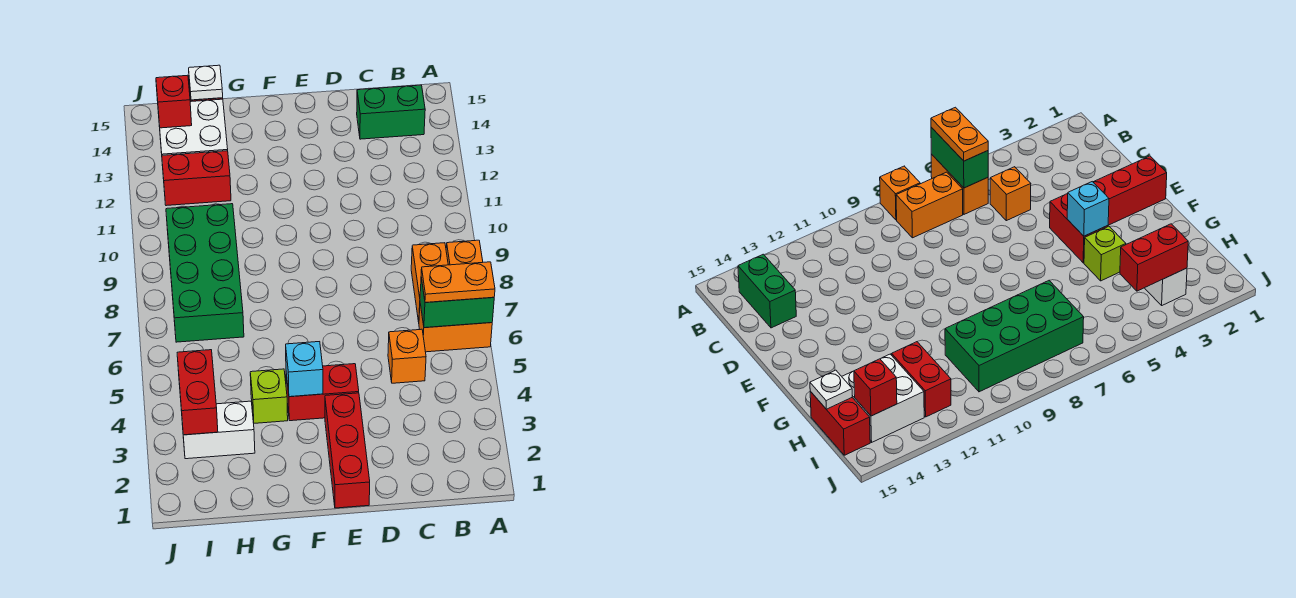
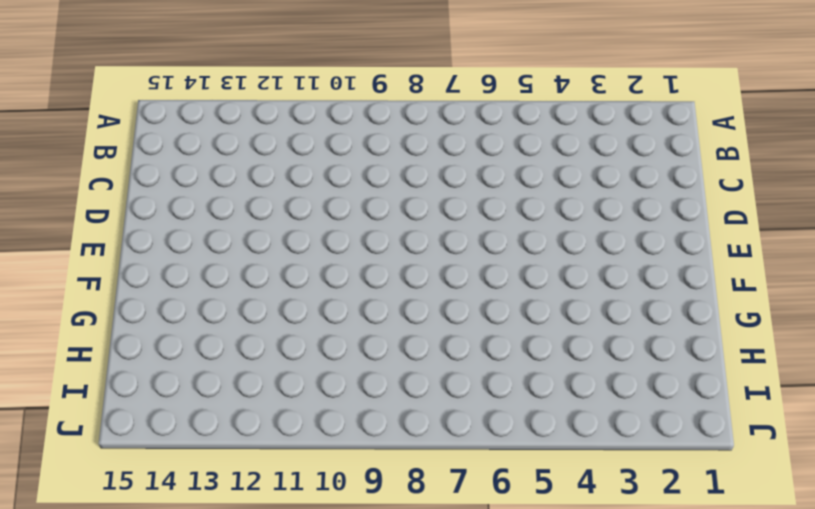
none -> orange 1x2 brick [419,304,492,352]
none -> orange 1x1 brick [446,240,483,265]
none -> orange 1x2 brick [411,243,448,322]

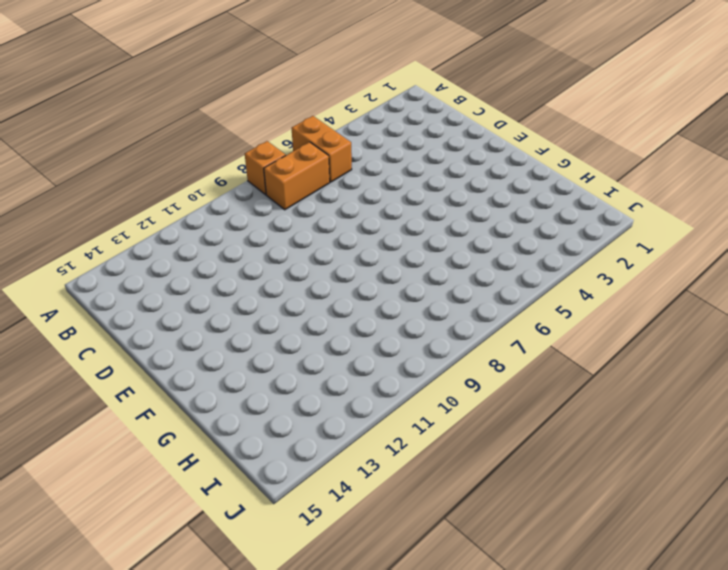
none -> green 1x2 brick [357,85,425,139]
none -> orange 1x1 brick [388,329,426,383]
none -> red 1x3 brick [325,393,370,508]

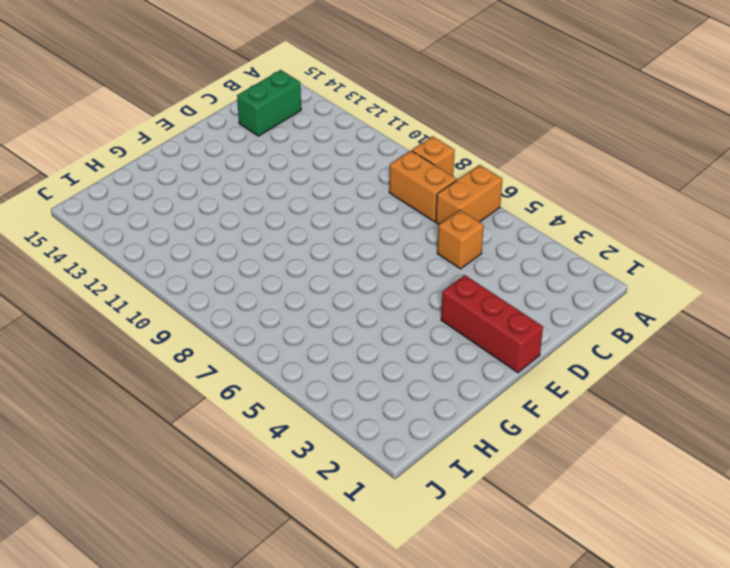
none -> red 1x2 brick [286,364,359,421]
none -> lime 1x1 brick [250,369,288,423]
none -> white 1x2 brick [182,401,255,459]

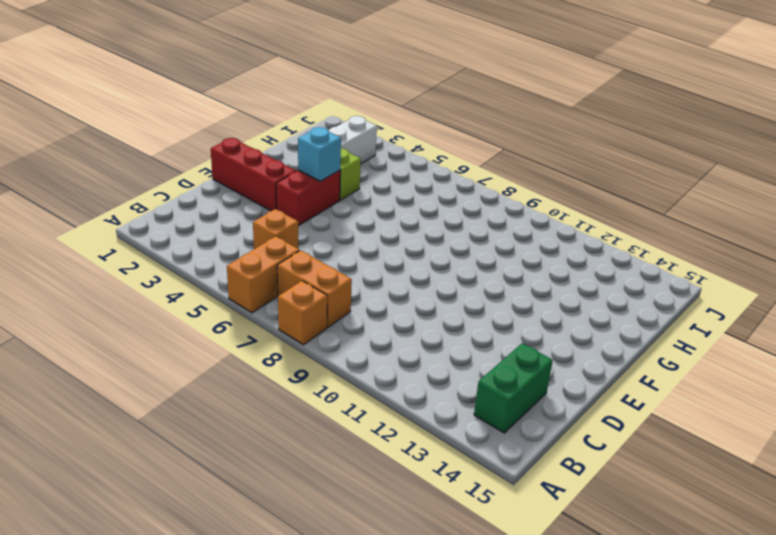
none -> green 2x4 brick [166,204,244,342]
none -> red 1x2 brick [162,151,231,206]
none -> white 2x2 brick [159,99,228,166]

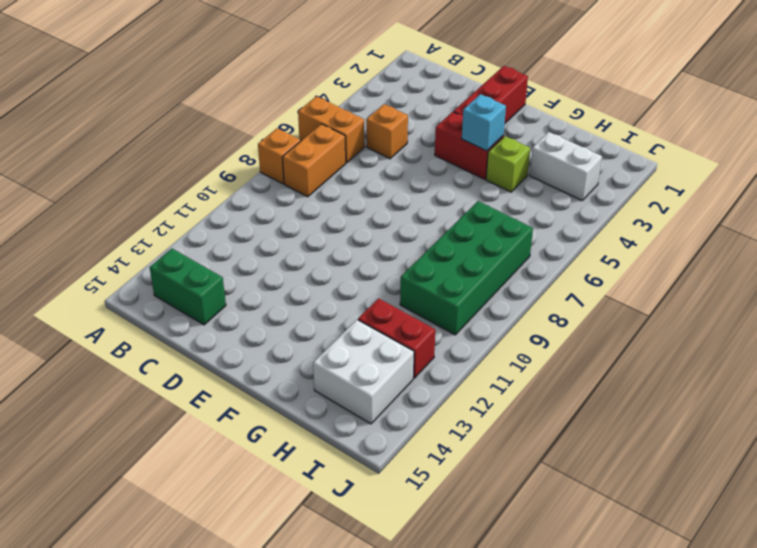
none -> red 1x2 brick [810,391,870,455]
none -> green 1x2 brick [420,278,494,328]
none -> white 1x1 plate [189,65,223,100]

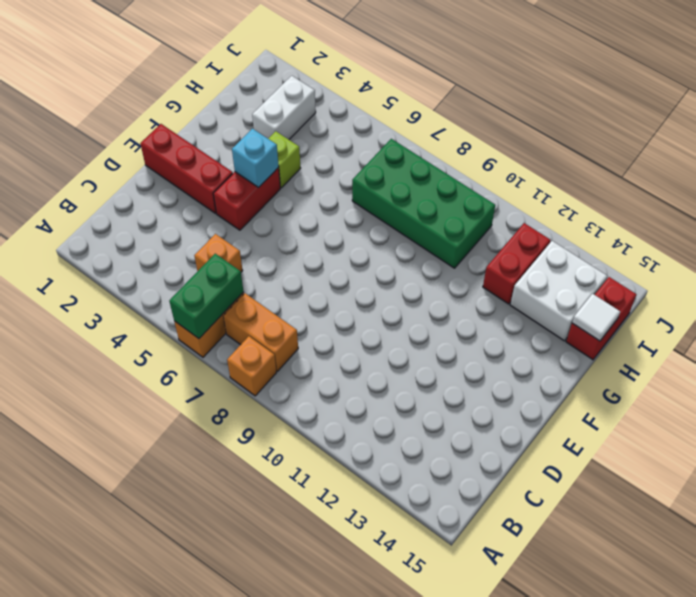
white 1x1 tile [572,294,620,341] -> white 1x1 plate [189,65,223,100]
none -> green 1x2 brick [357,85,425,139]
none -> red 1x2 brick [177,350,218,435]
none -> red 1x1 brick [156,75,192,128]

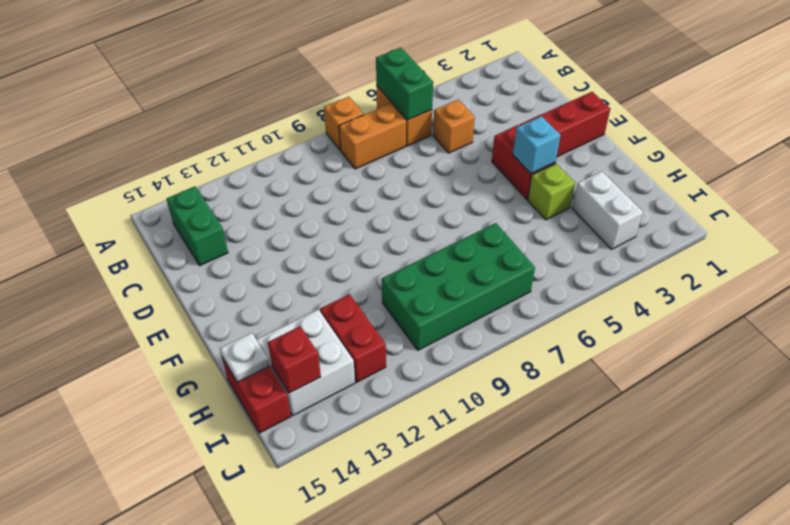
none -> red 1x2 brick [177,350,218,435]
none -> orange 1x2 plate [421,262,495,303]

